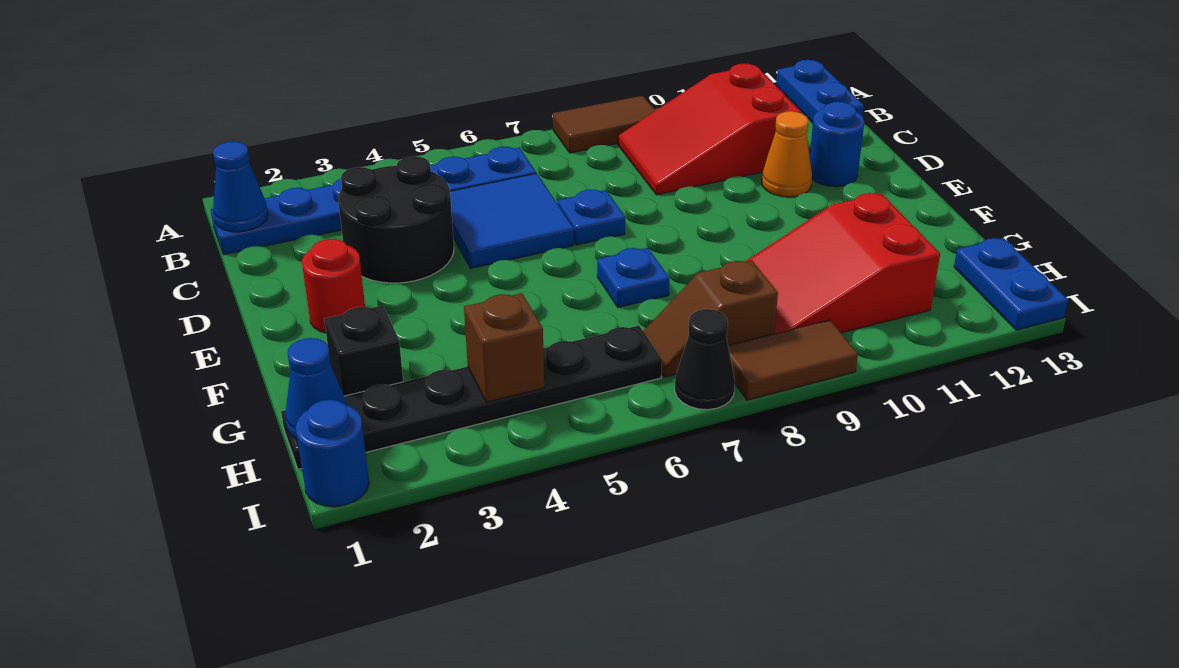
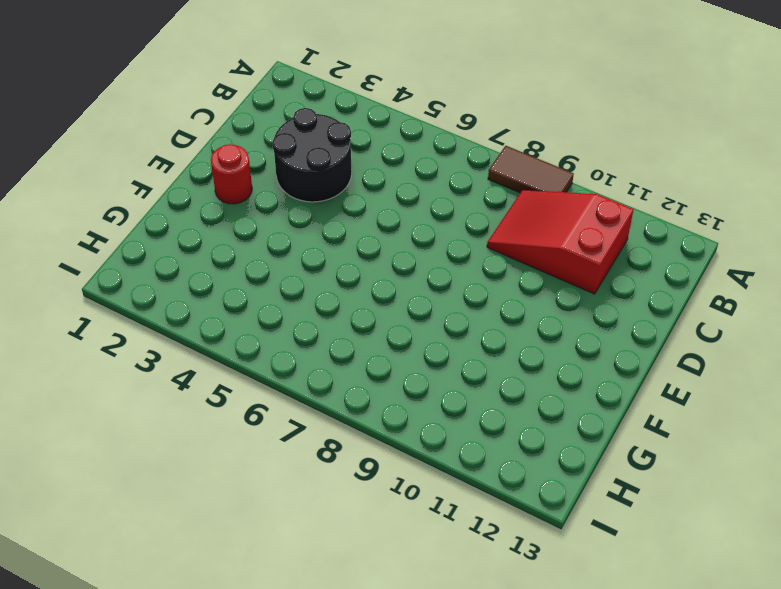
none -> blue 1x2 plate [776,60,864,123]
none -> blue 1x6 plate [210,147,536,255]
none -> blue 2x2 tile [450,173,574,268]

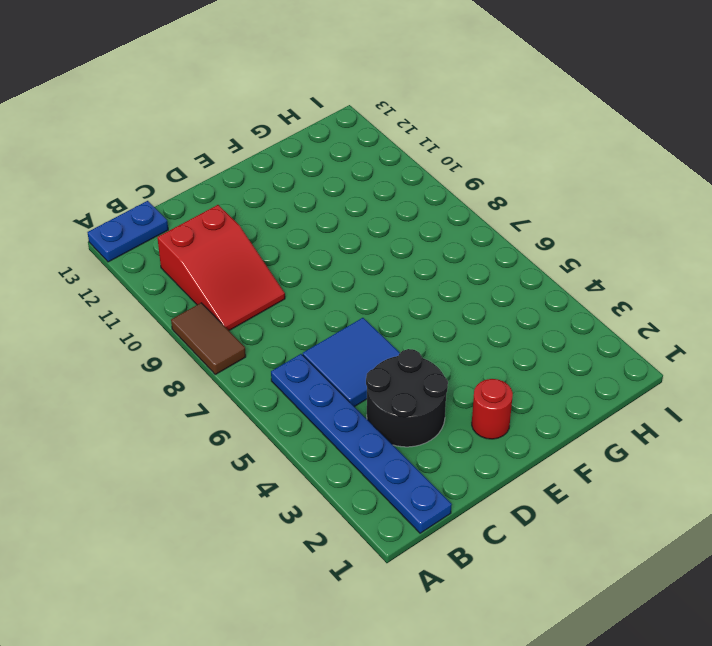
none -> blue 1x1 plate [558,190,625,245]
none -> orange 1x1 cone [762,111,812,197]
none -> blue 1x1 round brick [810,102,864,187]

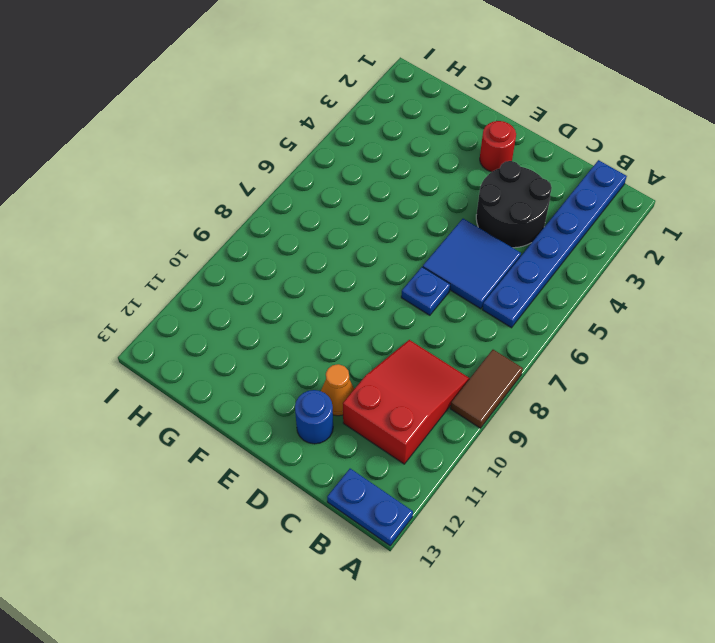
none -> blue 1x1 plate [597,248,669,307]
none -> black 1x1 brick [324,305,403,396]
none -> red 2x3 slope [745,193,940,334]

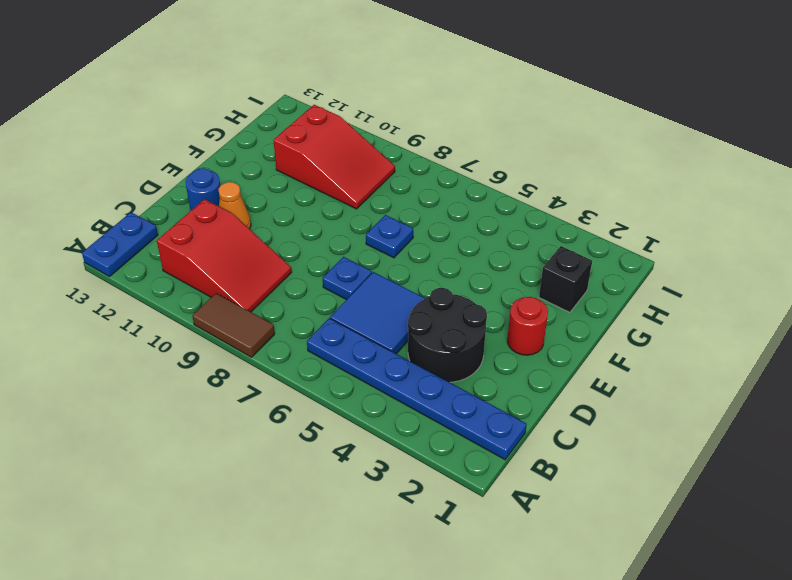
none -> black 1x6 plate [281,326,662,469]
none -> brown 1x2 slope [643,260,778,377]
none -> blue 1x2 plate [954,238,1068,330]

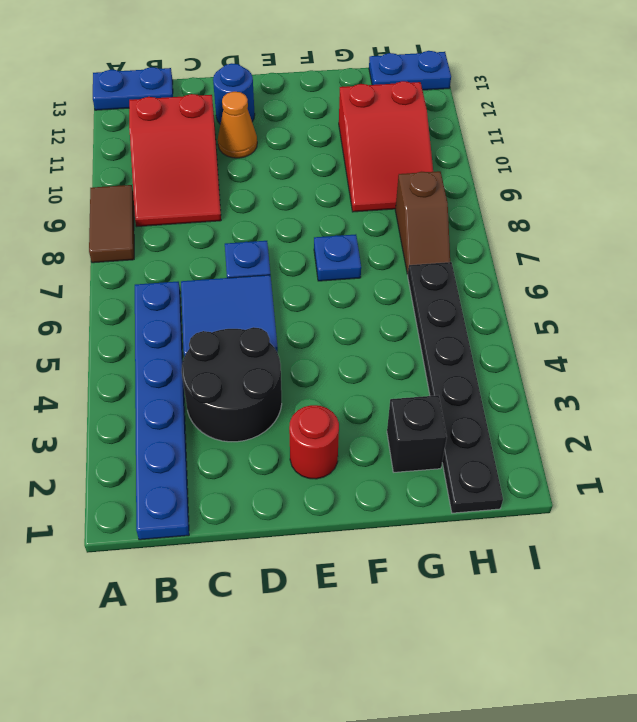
none -> blue 1x1 round brick [296,400,369,507]
none -> black 1x1 cone [675,309,735,410]
none -> brown 1x2 tile [728,320,858,400]

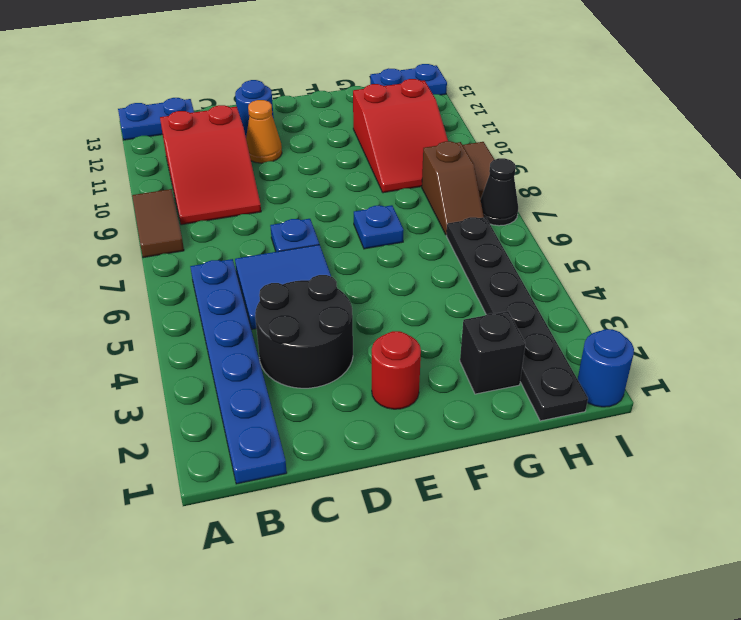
none -> blue 1x1 cone [213,141,268,232]
none -> blue 1x1 cone [286,338,348,439]
none -> brown 1x1 brick [464,293,544,402]

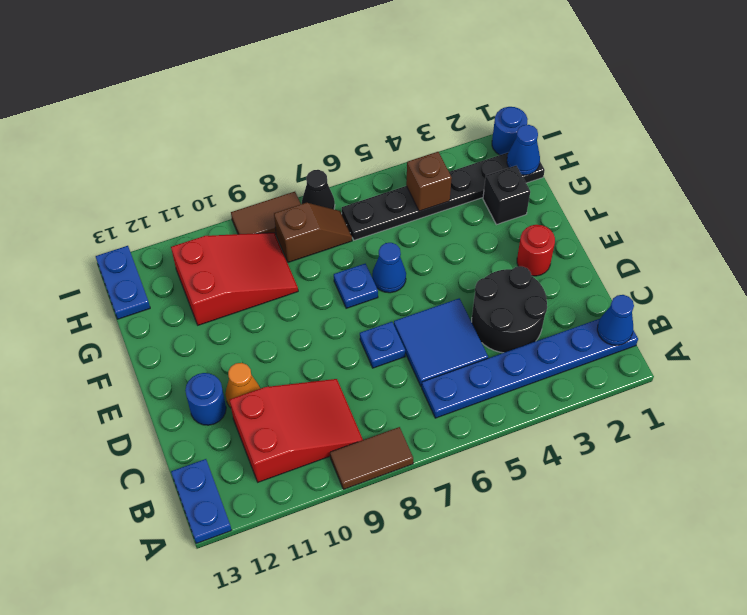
blue 1x1 cone [372,243,406,293] -> none

